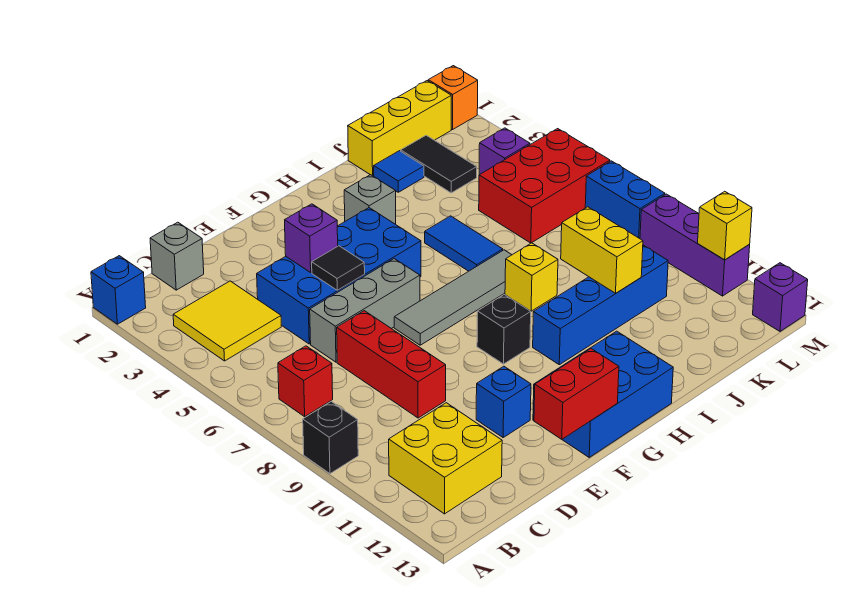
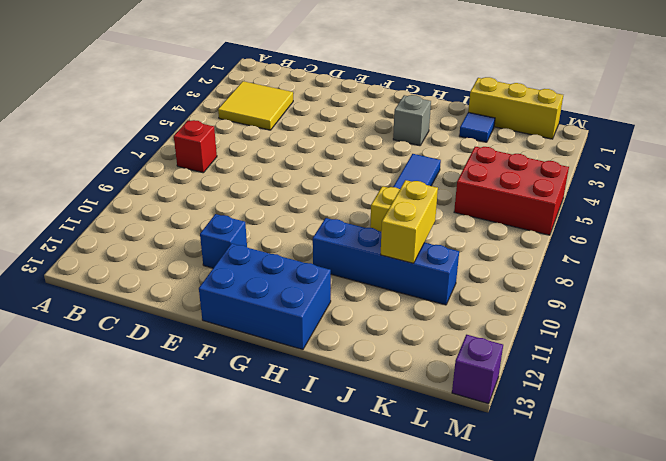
none -> blue 1x1 brick [91,256,146,324]
none -> black 1x1 brick [303,402,358,474]
none -> yellow 2x2 brick [389,403,502,514]
none -> grey 1x1 brick [150,222,204,290]

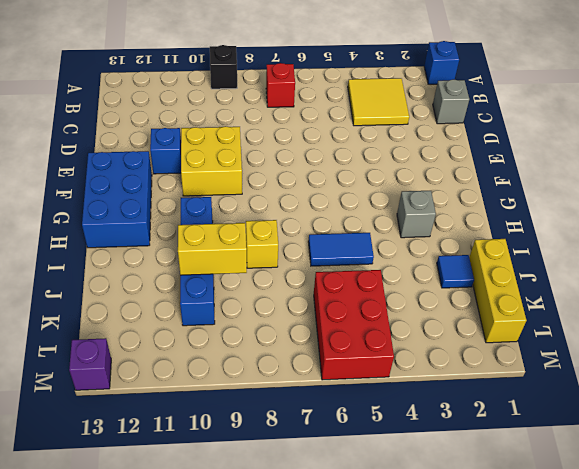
yellow 2x2 brick [181,126,242,196] -> yellow 2x2 brick moved to [389,403,502,514]
none -> blue 2x4 brick [257,208,421,344]
none -> grey 1x3 brick [310,259,420,362]
none -> red 1x3 brick [337,311,446,418]
none -> grey 1x4 tile [394,250,512,345]

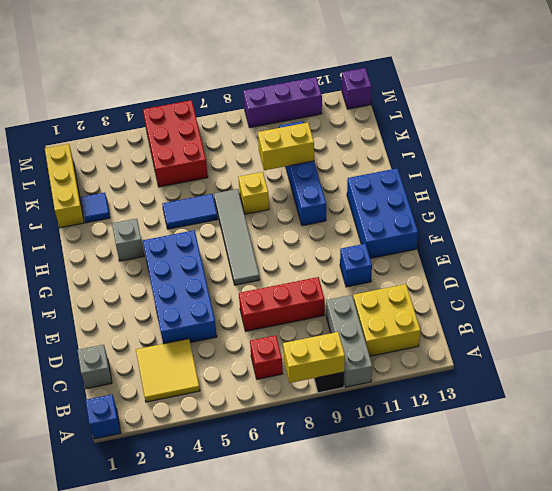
yellow 1x2 brick [283,332,345,383] -> none
grey 1x3 brick [326,295,372,387] -> grey 1x3 brick moved to [310,259,420,362]
none -> black 1x1 brick [477,295,531,364]
none -> black 1x2 tile [401,135,477,193]
none -> purple 1x1 brick [479,128,530,175]
none -> orange 1x1 brick [428,66,478,130]

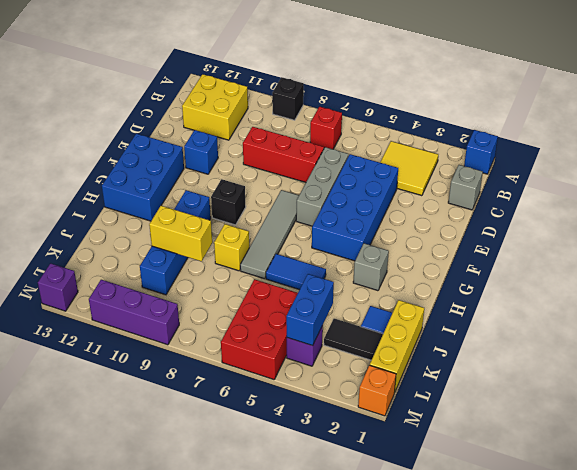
blue 1x2 brick [286,274,334,346] -> blue 1x2 brick turned to [585,161,665,239]
none -> purple 1x1 brick [285,204,338,272]
none -> black 1x1 tile [312,246,365,290]
none -> red 1x2 brick [534,349,619,439]
none -> yellow 1x1 brick [698,191,752,260]

